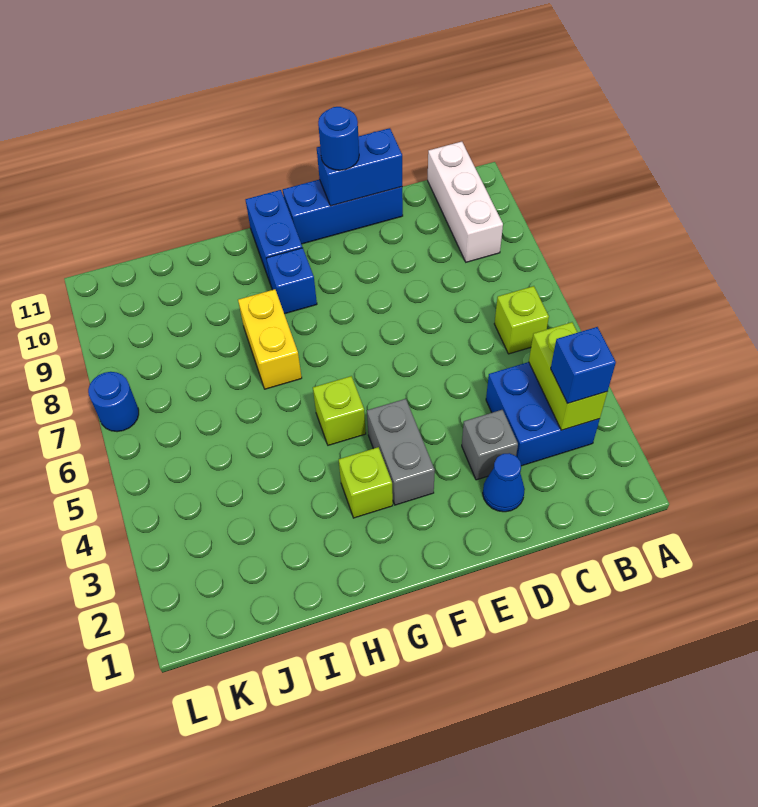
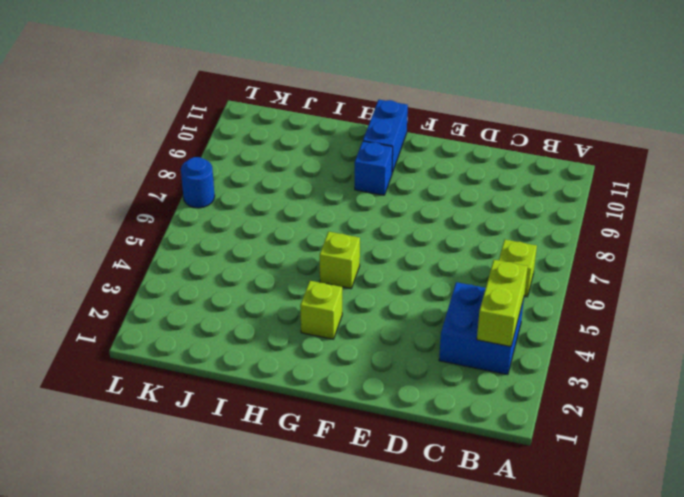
none -> white 1x3 brick [428,142,503,262]
none -> blue 1x1 cone [483,453,525,512]
none -> grey 1x1 brick [462,410,518,480]

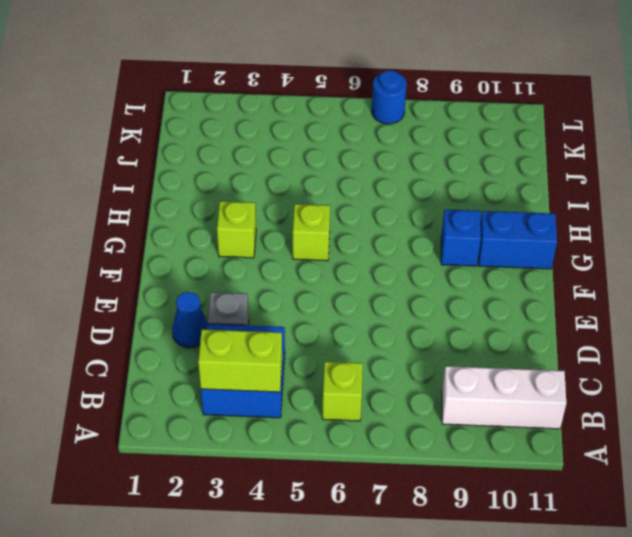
none -> blue 1x3 brick [283,179,403,244]
none -> grey 1x2 brick [367,399,435,505]
none -> yellow 1x2 brick [238,289,302,389]

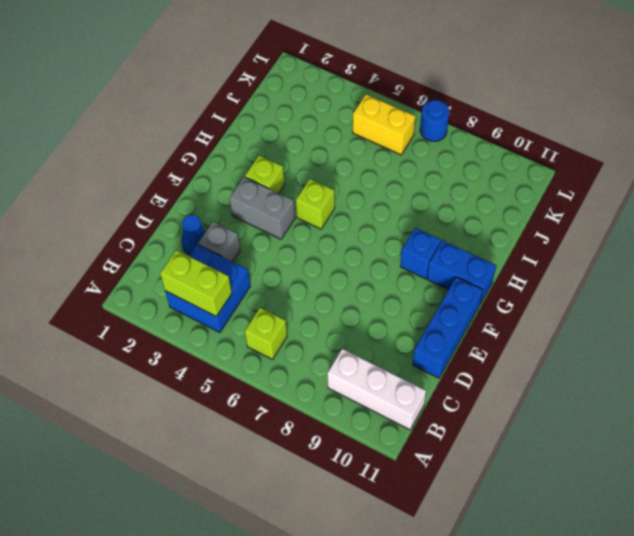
yellow 1x2 brick [353,94,415,155] -> yellow 1x2 brick moved to [238,289,302,389]
none -> blue 1x2 brick [317,128,402,206]
none -> blue 1x1 brick [551,327,616,404]
none -> blue 1x1 round brick [318,107,359,170]

